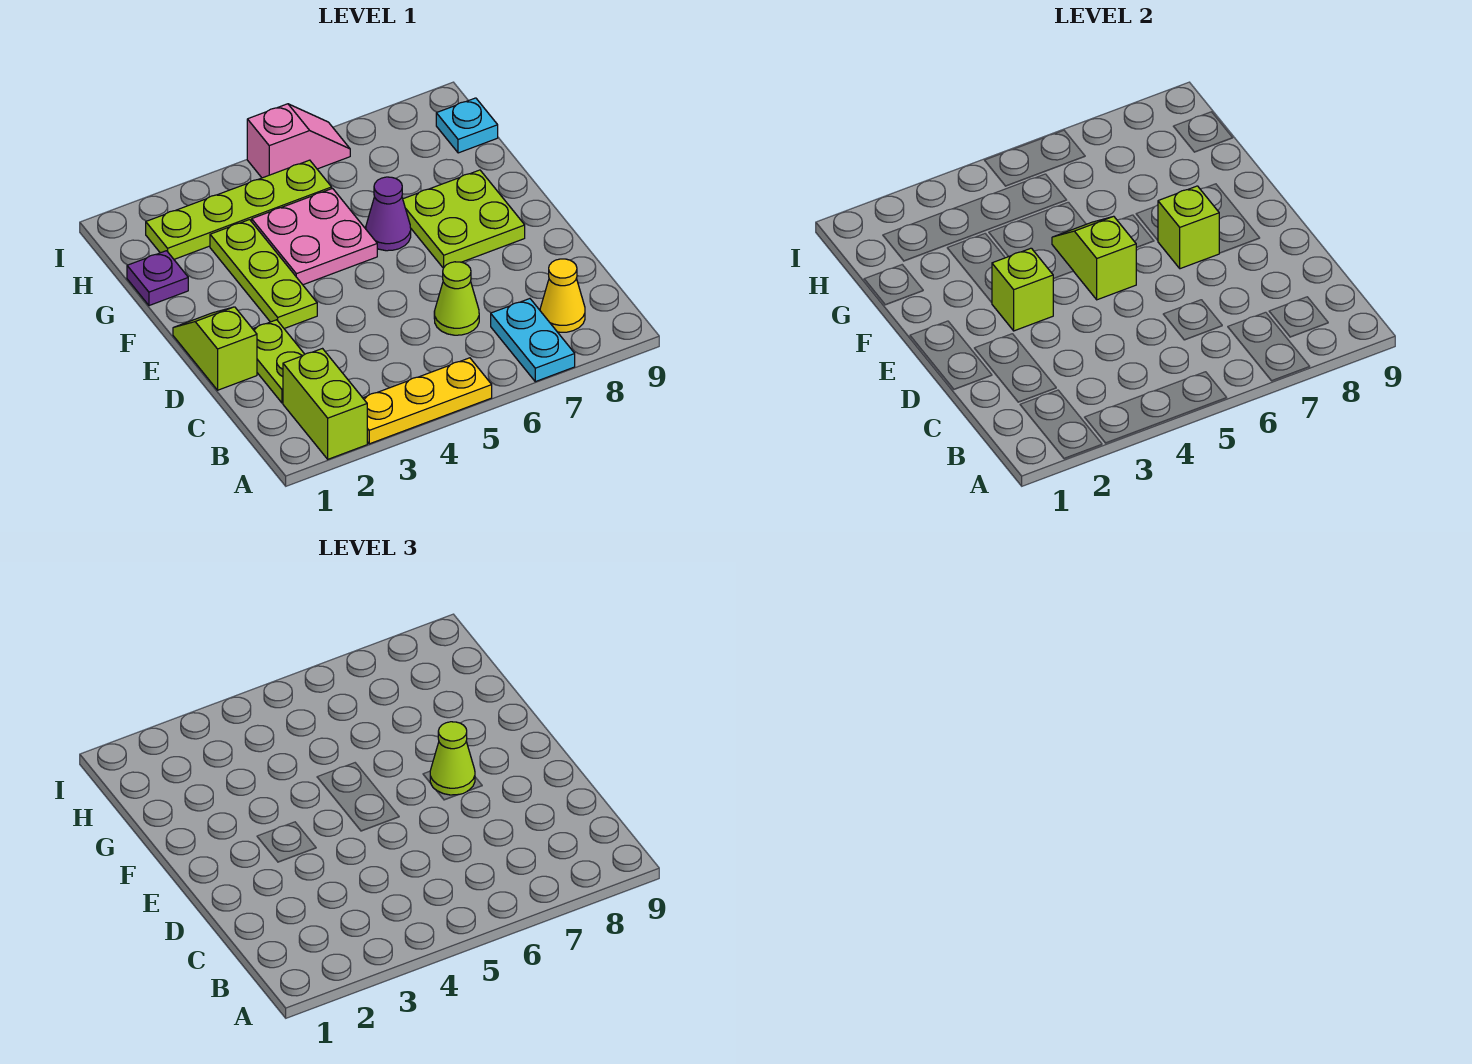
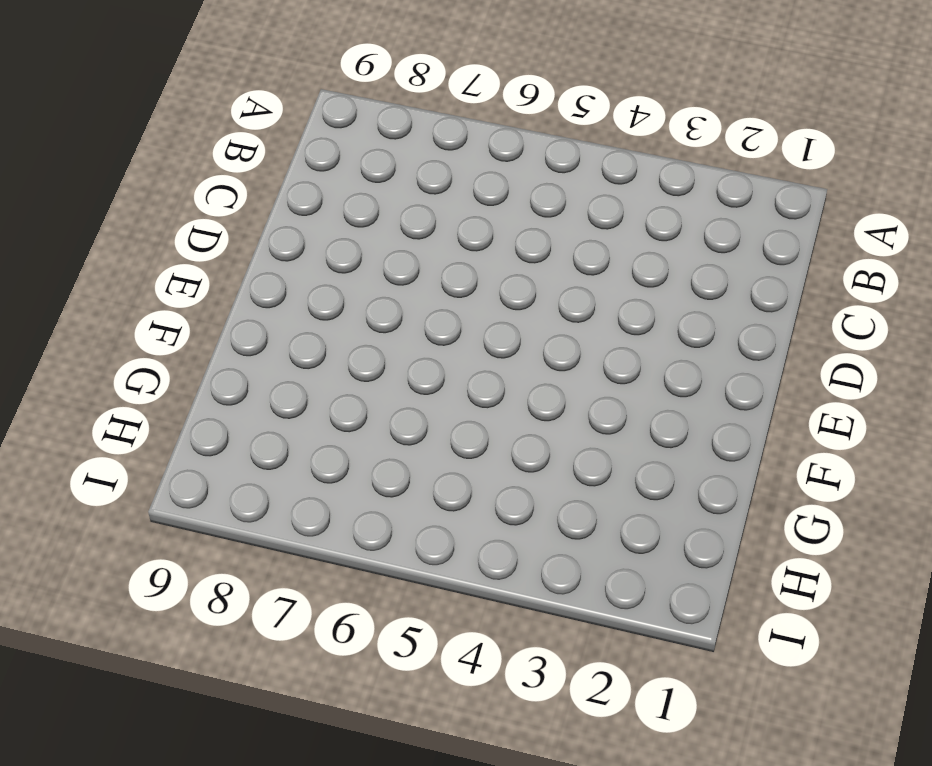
none -> lime 1x2 brick [283,349,367,459]
none -> yellow 1x3 plate [363,358,492,444]
none -> cyan 1x2 plate [491,299,575,382]

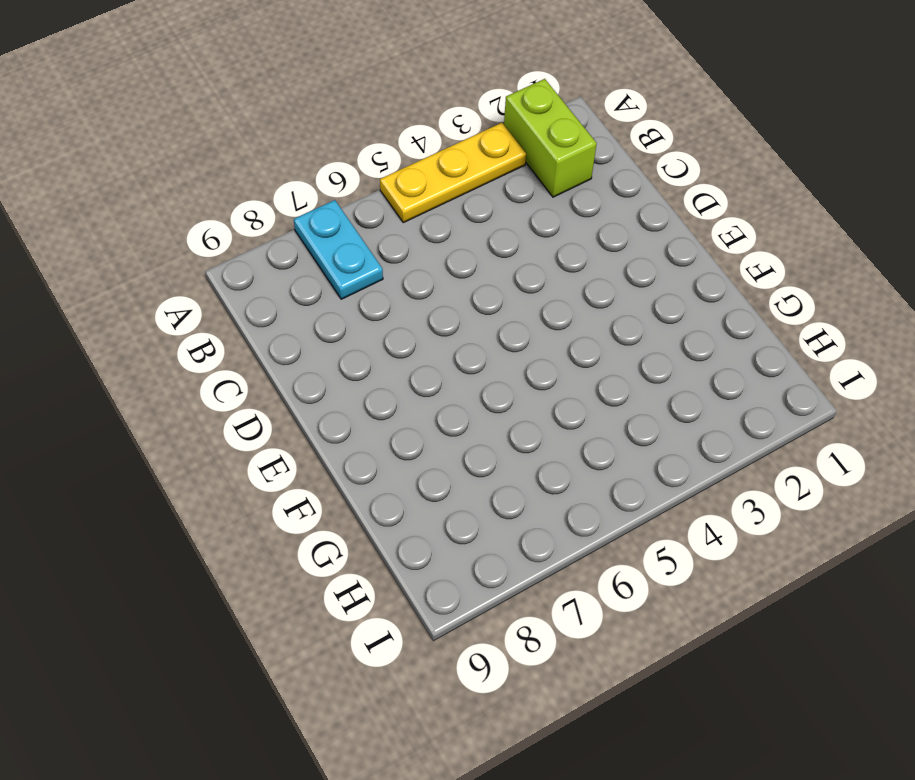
none -> yellow 1x1 cone [540,259,585,332]
none -> lime 1x2 plate [253,320,305,403]
none -> lime 1x1 cone [434,262,479,335]

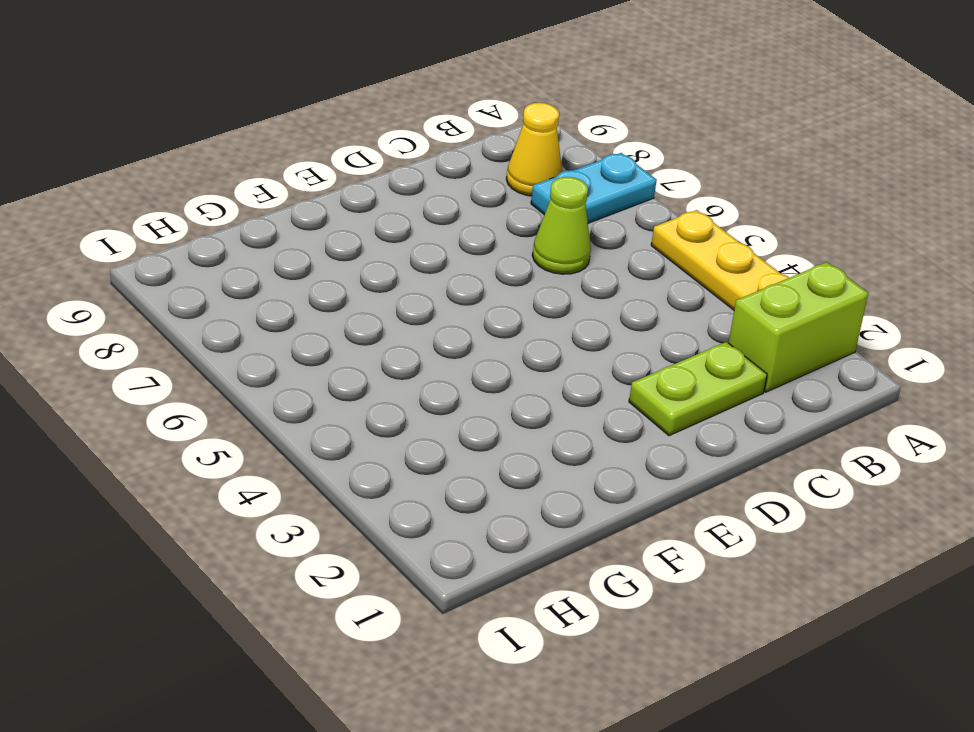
none -> lime 1x2 slope [173,307,257,390]
none -> lime 1x3 plate [210,220,317,329]
none -> lime 2x2 plate [403,170,525,268]

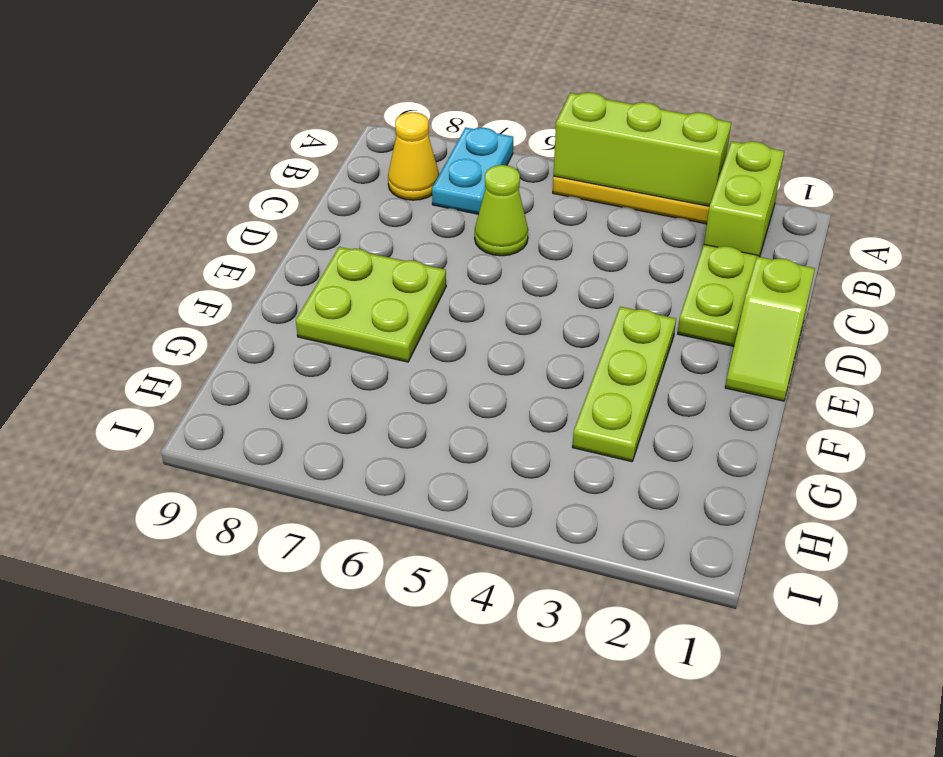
lime 1x3 brick [553,93,731,206] -> none
none -> pink 2x2 plate [252,189,377,285]
none -> purple 1x1 cone [366,177,411,251]
none -> purple 1x1 plate [127,251,188,306]

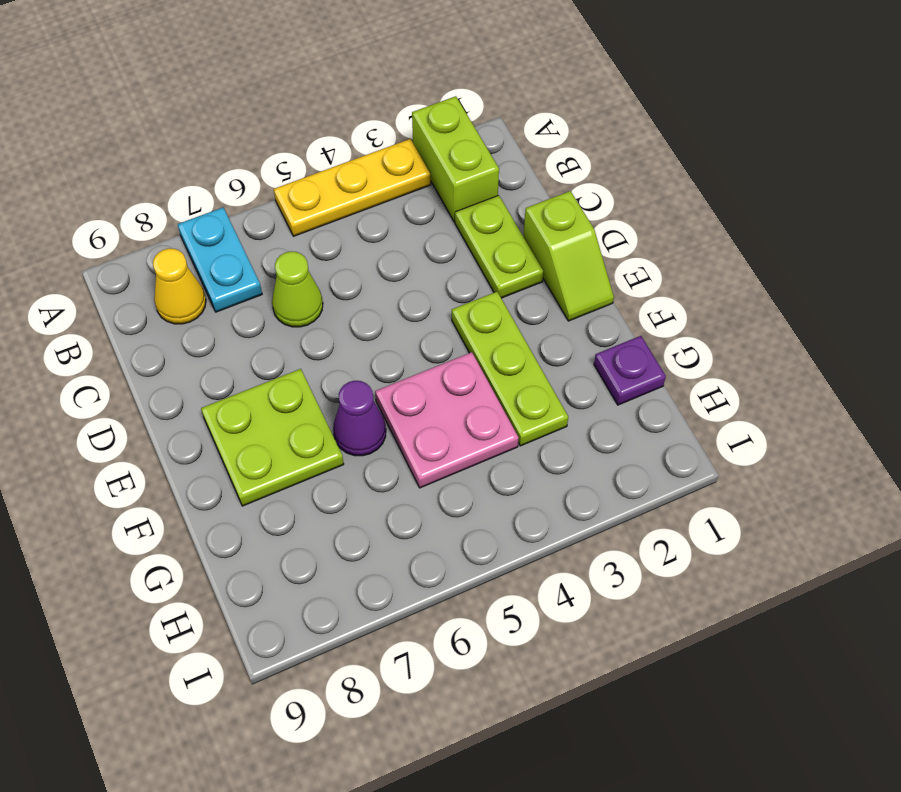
none -> lime 1x4 plate [146,160,332,259]
none -> cyan 1x1 plate [436,98,498,153]
none -> pink 1x2 slope [247,104,350,178]

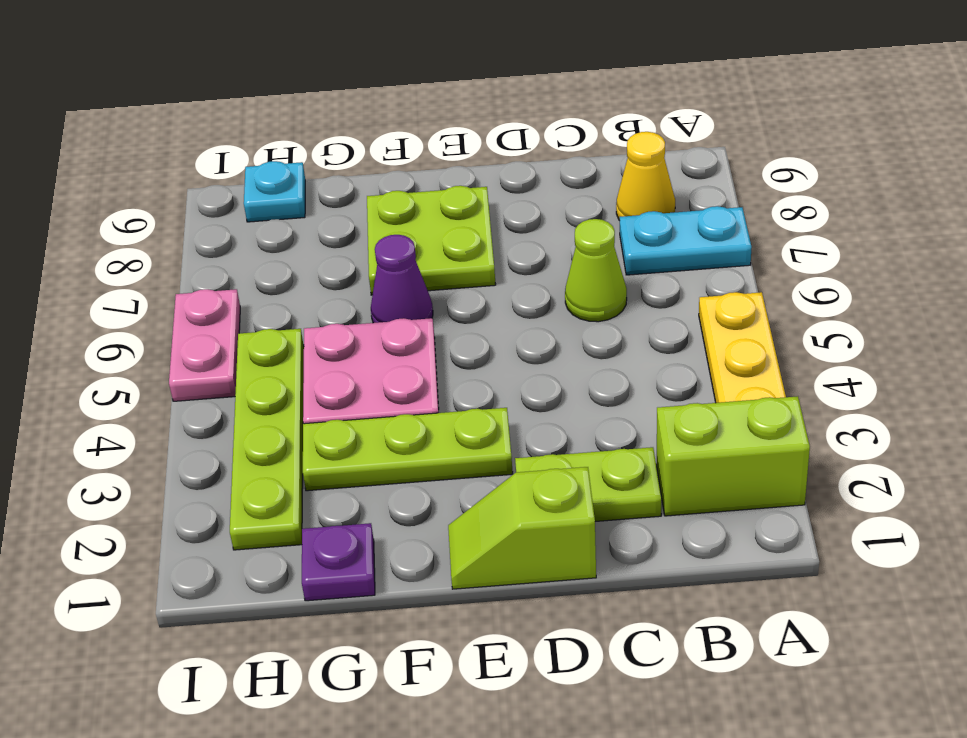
pink 1x2 plate [169,289,240,401] -> pink 1x2 slope [247,104,350,178]
none -> lime 1x1 brick [992,248,1054,331]
none -> lime 1x2 slope [1052,216,1137,300]
none -> lime 1x1 brick [1158,186,1219,269]

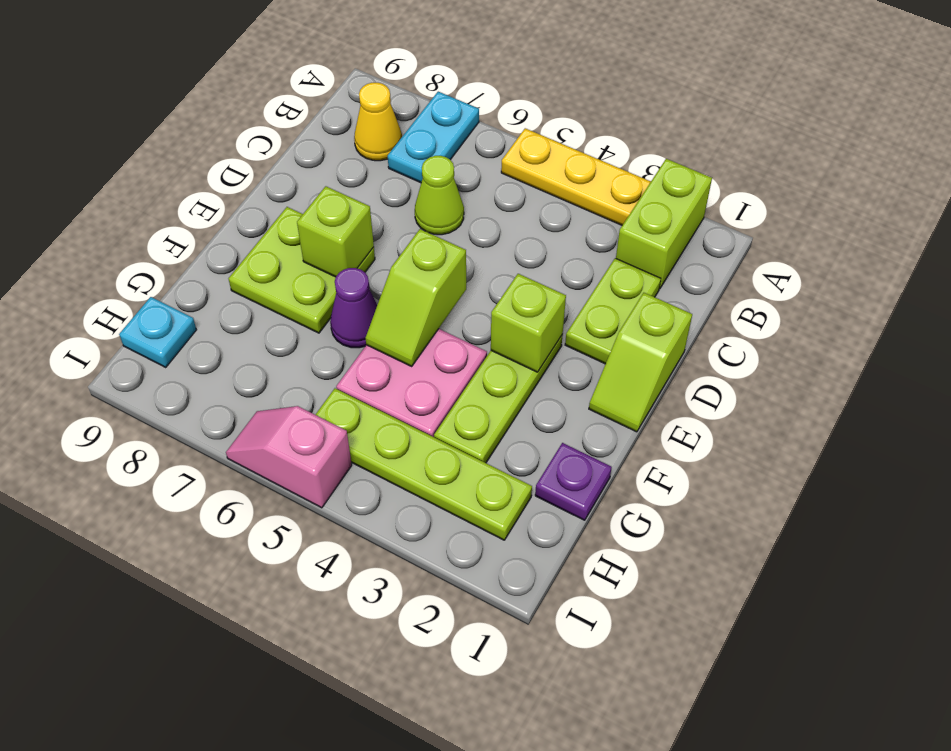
none -> lime 1x1 cone [430,722,475,795]

